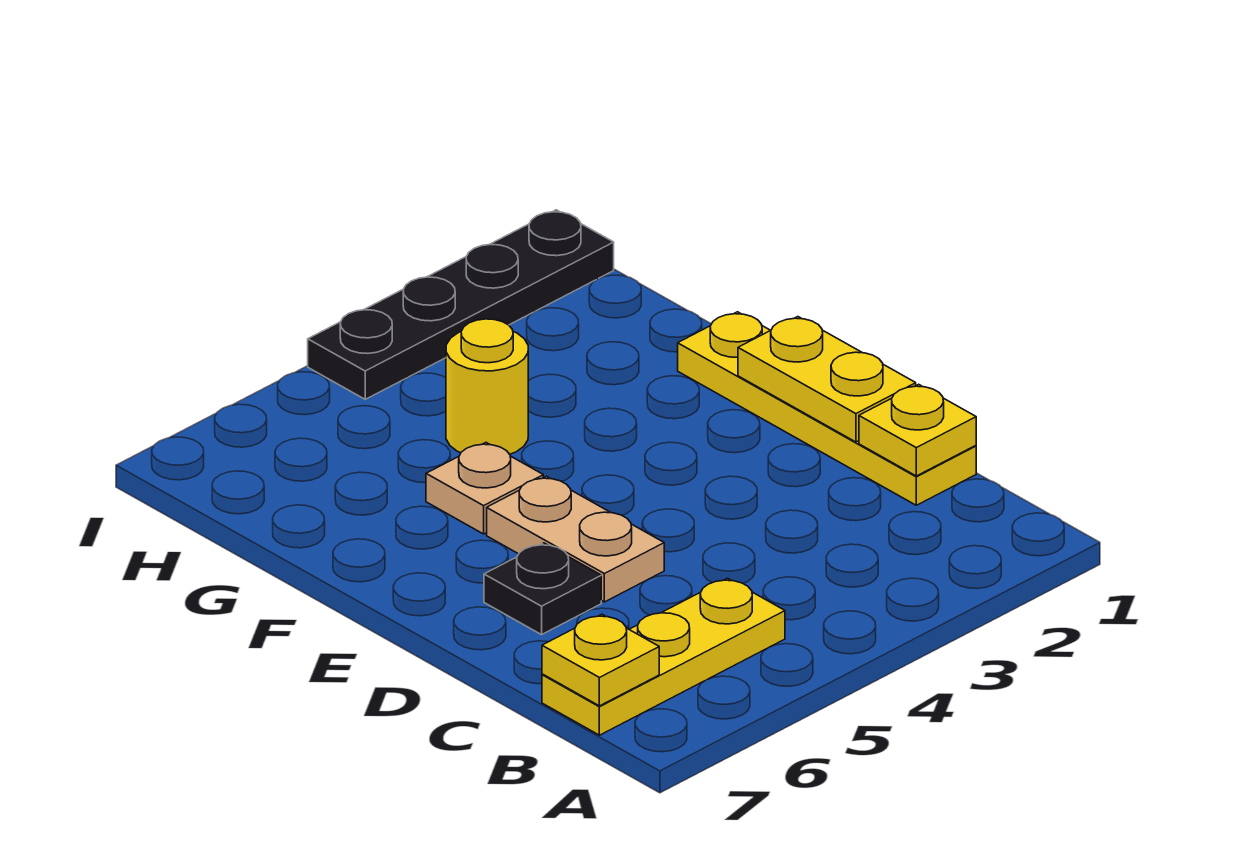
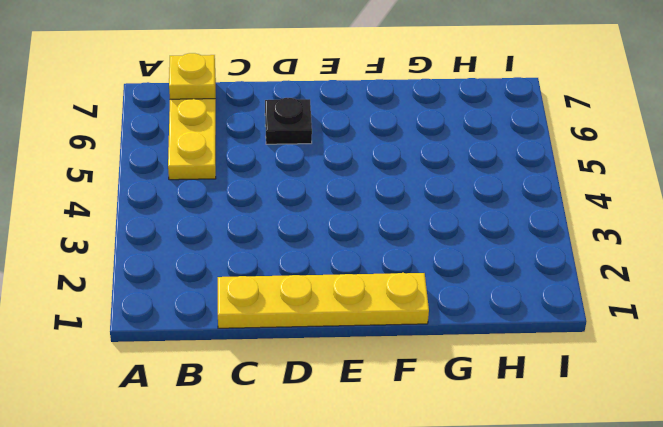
none -> tan 1x2 plate [487,476,664,602]
none -> tan 1x1 plate [426,443,543,534]

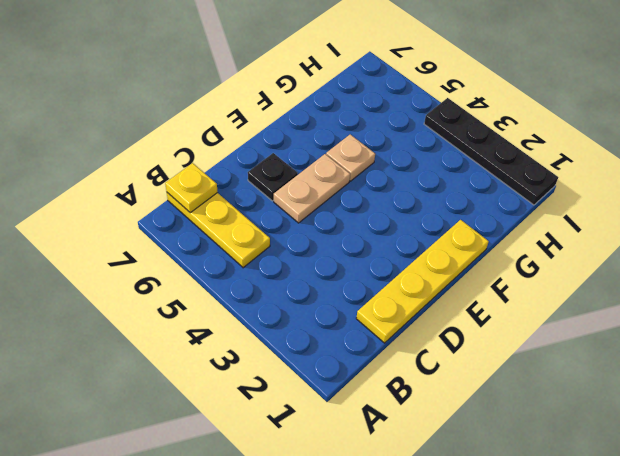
none -> yellow 1x1 round brick [446,319,528,454]
none -> yellow 1x1 plate [859,384,976,476]

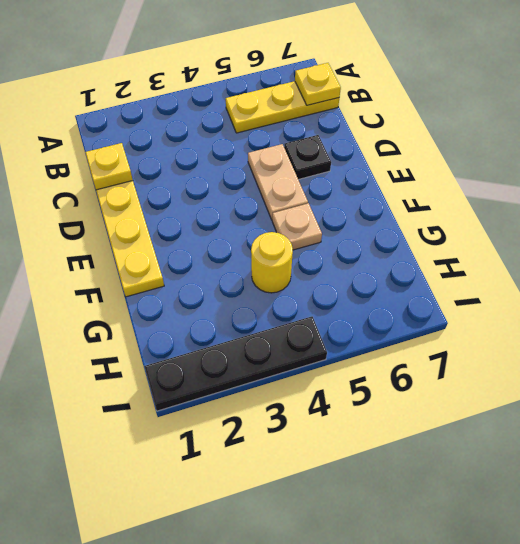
none -> yellow 1x2 plate [738,317,916,442]

